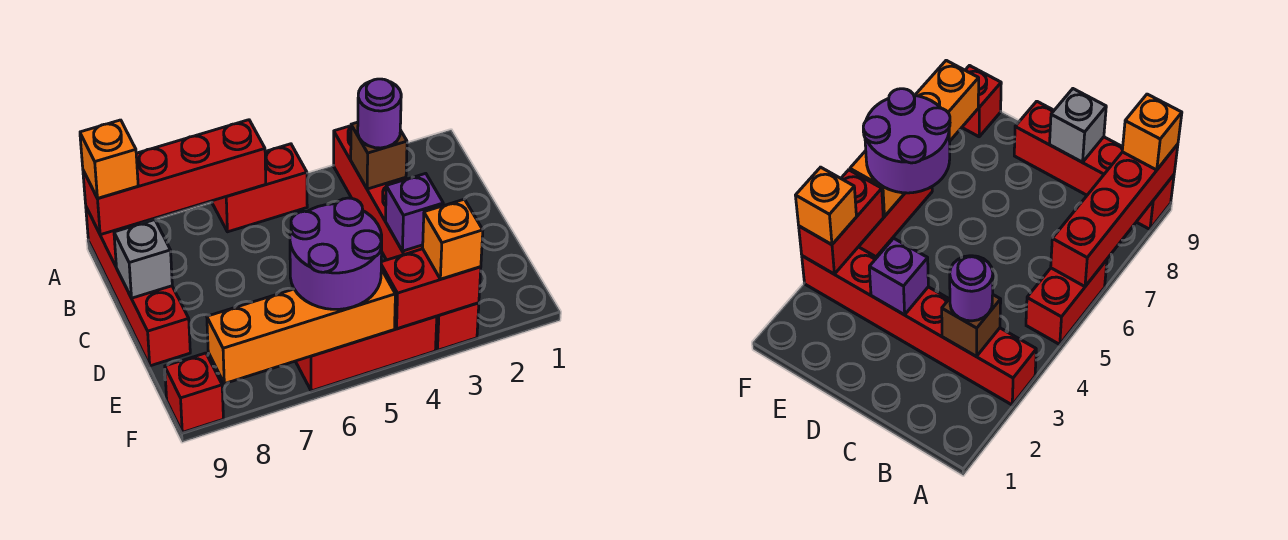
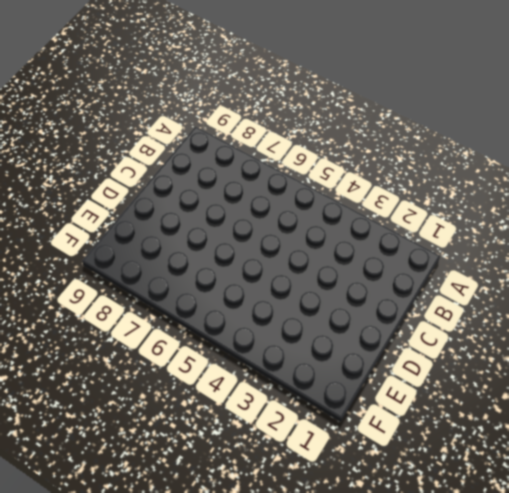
none -> red 1x6 brick [334,126,479,350]
none -> red 1x2 brick [212,144,307,232]
none -> red 1x4 brick [86,207,190,366]

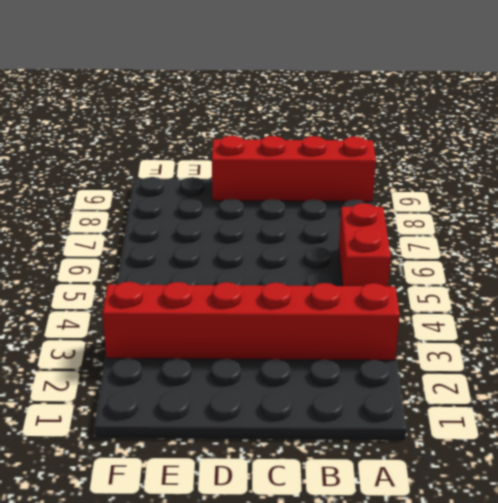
none -> red 1x3 brick [296,316,437,391]
none -> red 1x1 brick [165,353,223,432]
none -> red 1x4 brick [83,120,266,235]

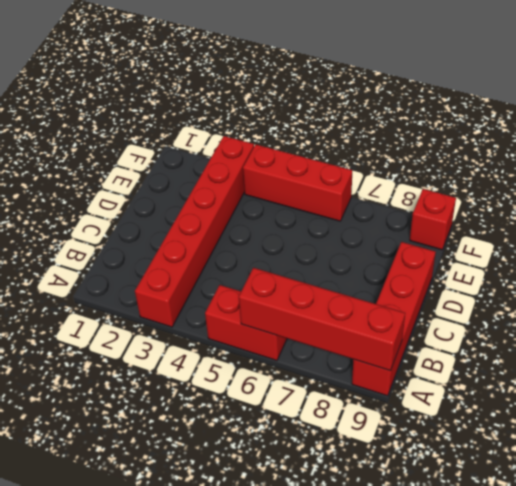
none -> brown 1x1 brick [351,122,407,189]
none -> grey 1x1 brick [114,220,172,298]
none -> purple 1x1 brick [385,173,443,251]

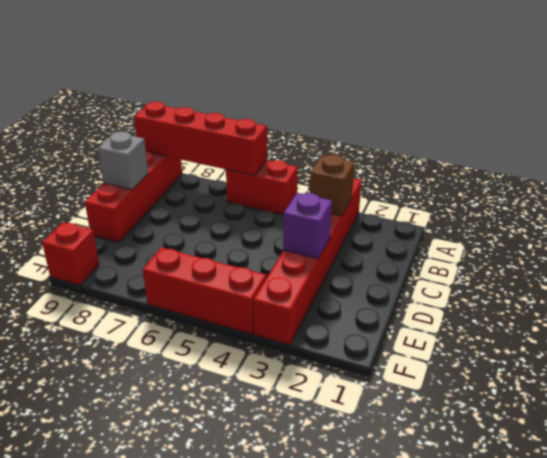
none -> red 1x2 brick [381,249,481,329]
none -> orange 1x4 brick [207,269,395,384]
none -> orange 1x1 brick [80,120,138,199]

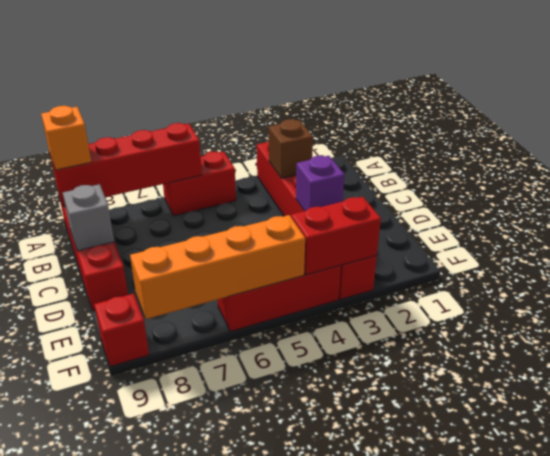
none -> purple 1x1 round brick [358,79,401,148]
none -> purple 2x2 round brick [290,198,382,309]
none -> orange 1x1 brick [423,199,483,279]

